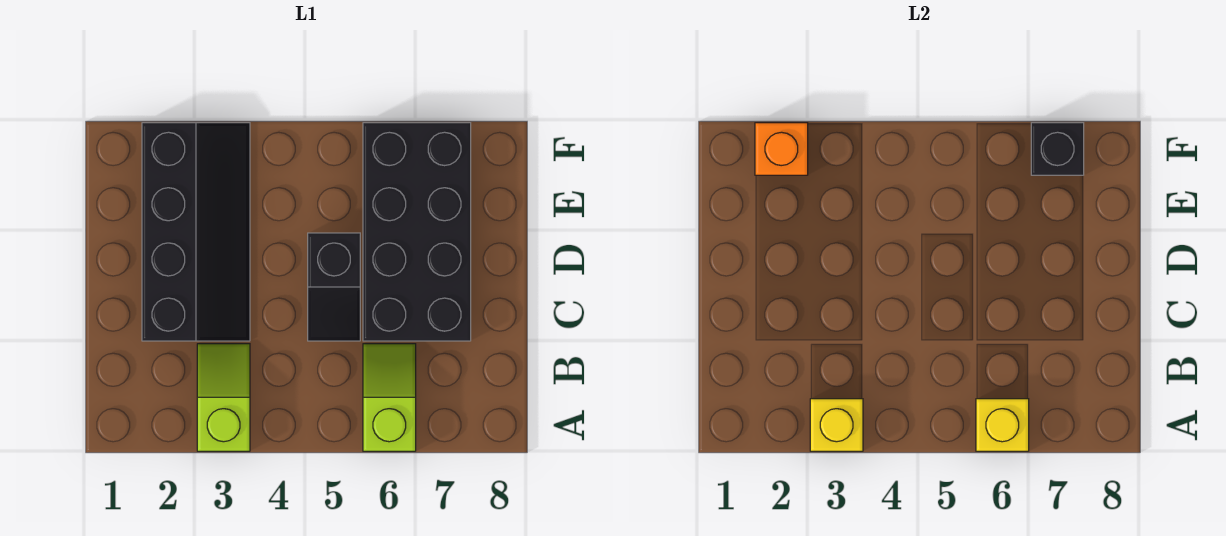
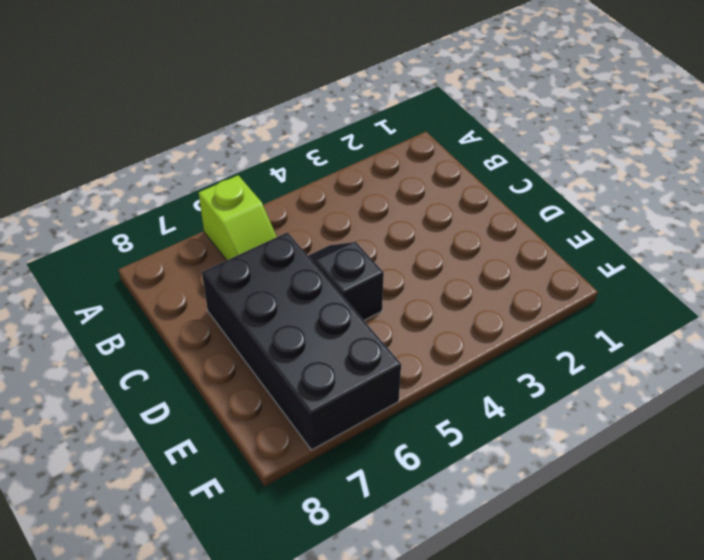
none -> lime 1x2 slope [197,344,250,451]
none -> black 2x4 slope [142,123,250,341]

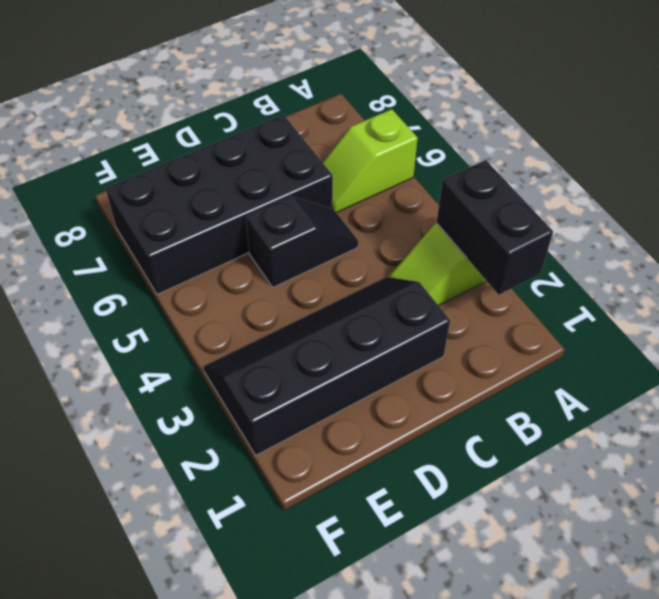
black 1x2 brick [437,160,553,295] -> yellow 1x1 brick [810,399,863,451]
none -> yellow 1x1 brick [976,399,1029,451]
none -> orange 1x1 brick [755,123,808,175]

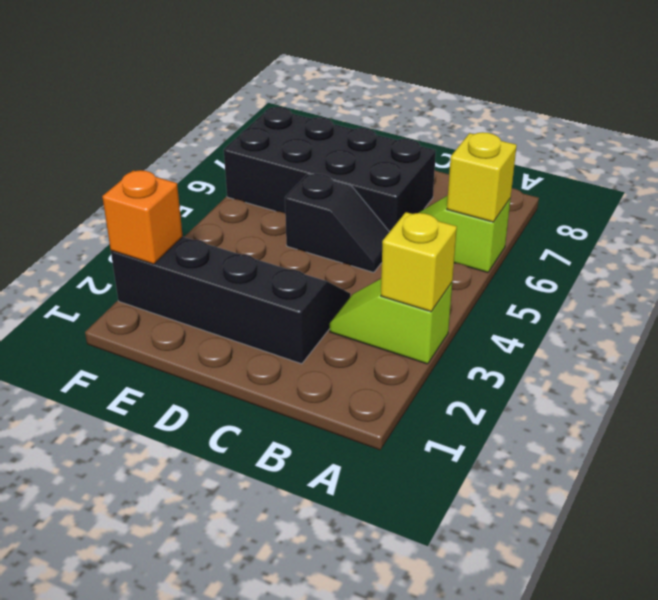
none -> black 1x1 brick [1031,123,1084,175]

